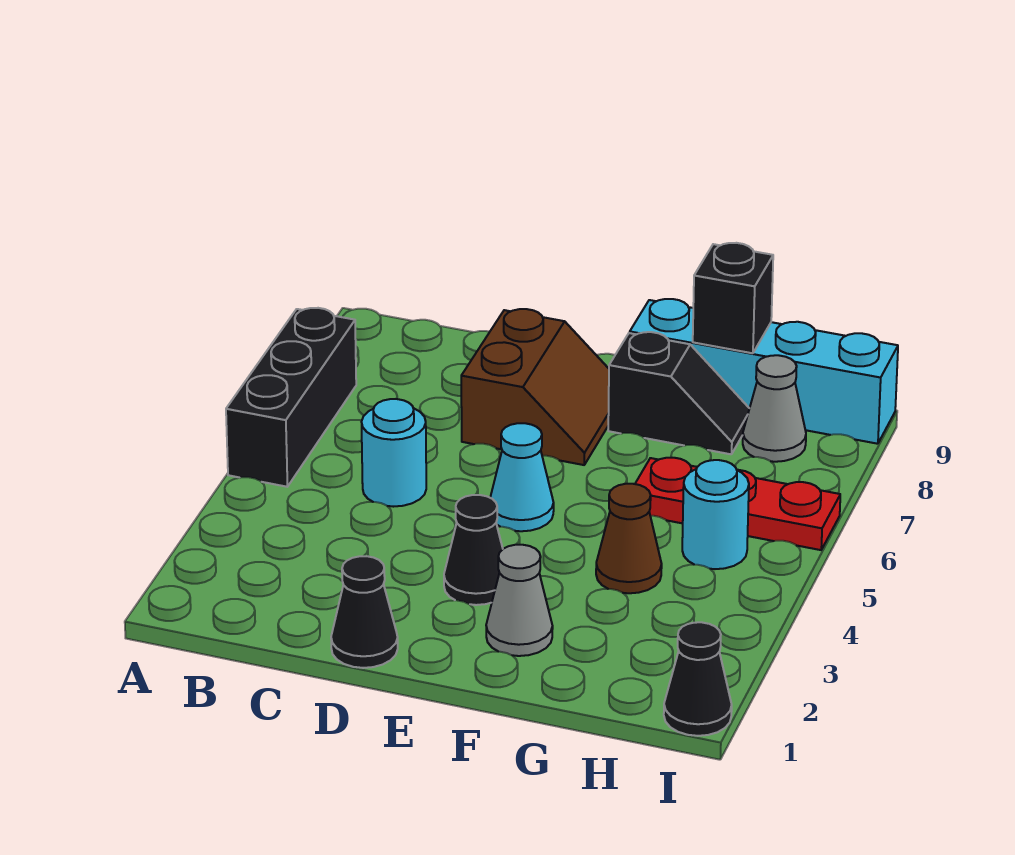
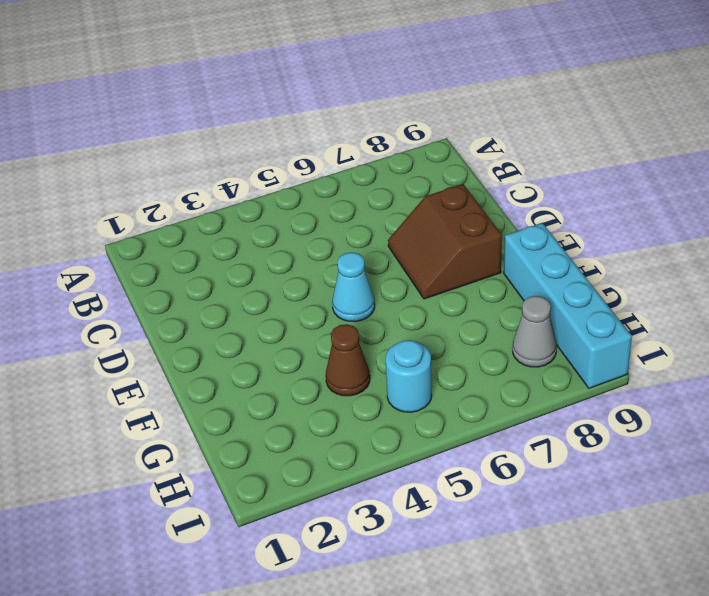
brown 2x2 slope [388,184,502,299] -> brown 2x2 slope turned to [461,309,609,465]
none -> black 1x3 brick [226,308,356,487]
none -> cyan 1x1 round brick [362,399,426,507]
none -> black 1x1 cone [331,556,398,668]

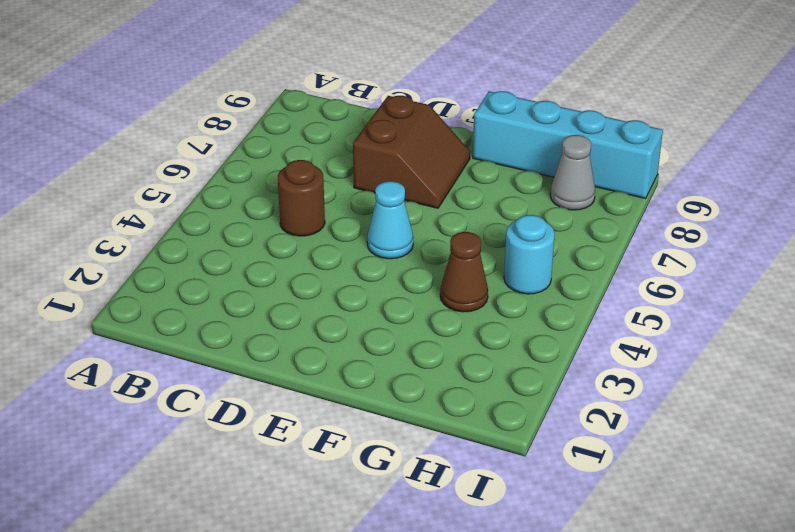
brown 1x1 round brick [278,160,325,236] -> cyan 1x1 round brick [362,399,426,507]
none -> black 1x3 brick [226,308,356,487]
none -> black 1x1 cone [331,556,398,668]
none -> black 1x1 cone [444,495,503,605]

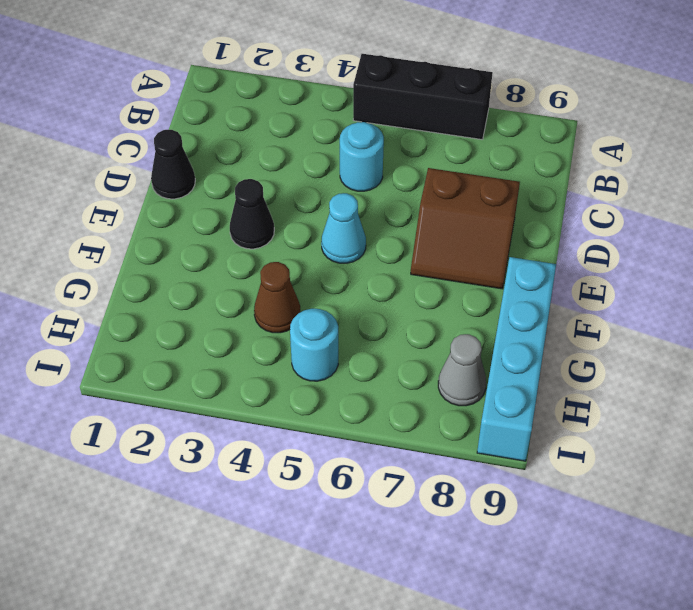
none -> grey 1x1 cone [486,545,553,656]
none -> black 1x2 slope [608,332,750,454]
none -> red 1x3 plate [635,458,840,550]

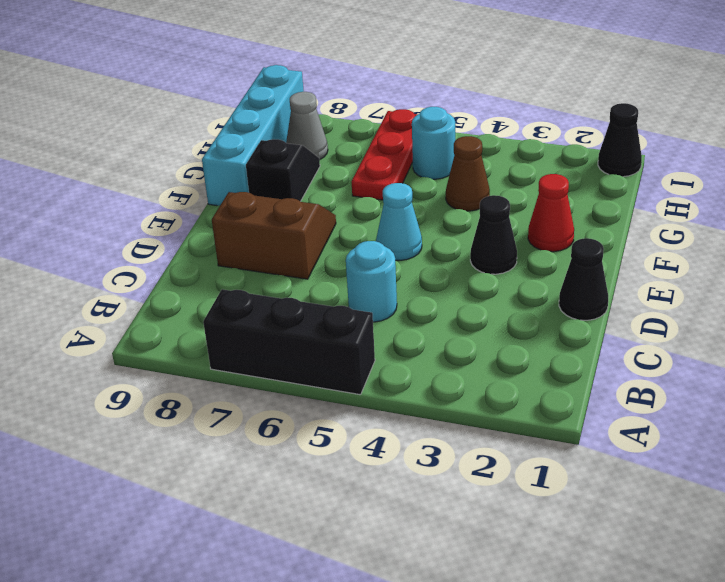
red 1x1 cone [528,174,574,252] -> grey 1x1 cone [486,545,553,656]
none -> black 1x1 brick [693,243,773,353]

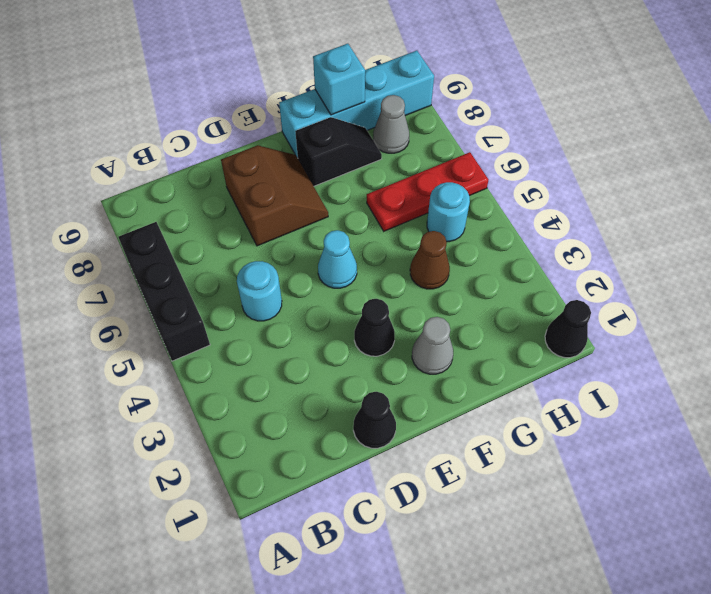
cyan 1x1 brick [313,44,365,115] -> black 1x1 brick [693,243,773,353]

